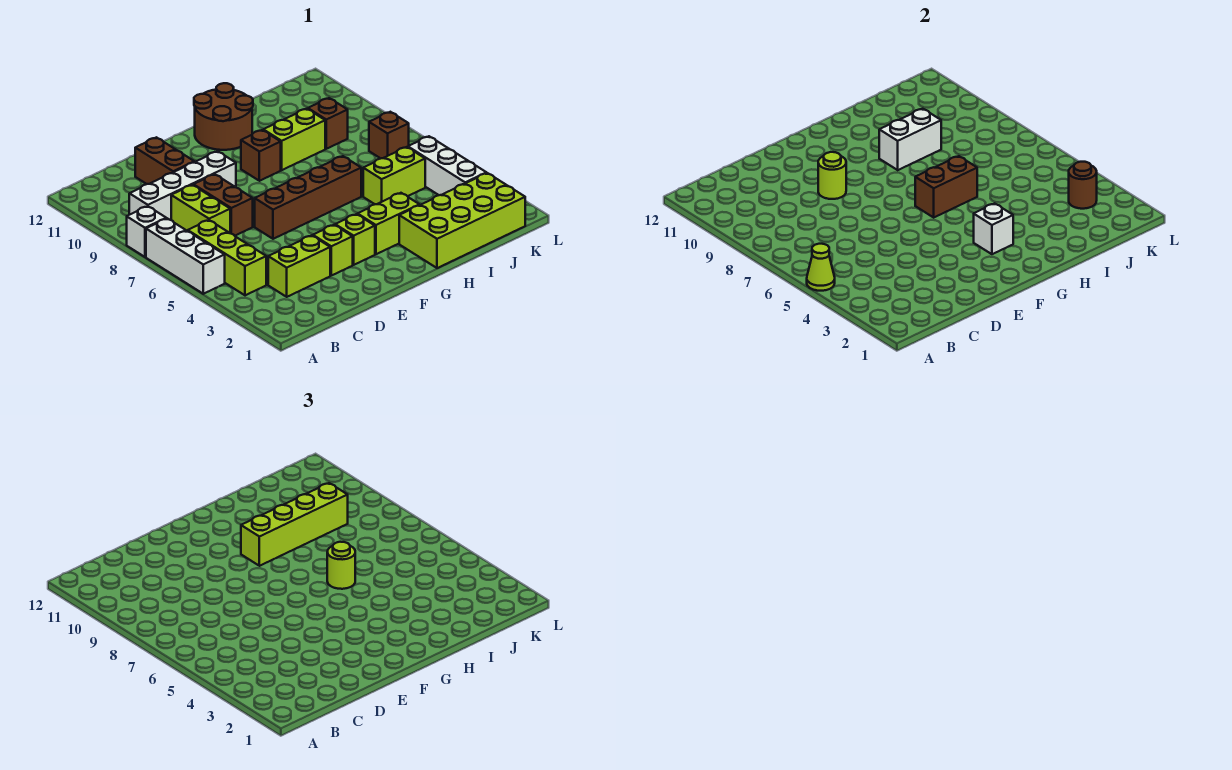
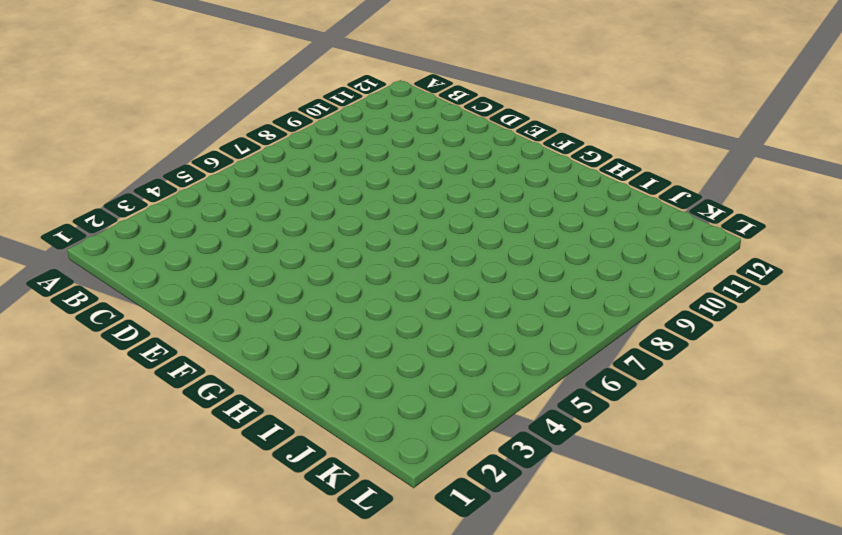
none -> white 1x3 brick [146,218,225,294]
none -> white 1x1 brick [127,206,166,257]
none -> lime 1x3 brick [188,220,266,295]

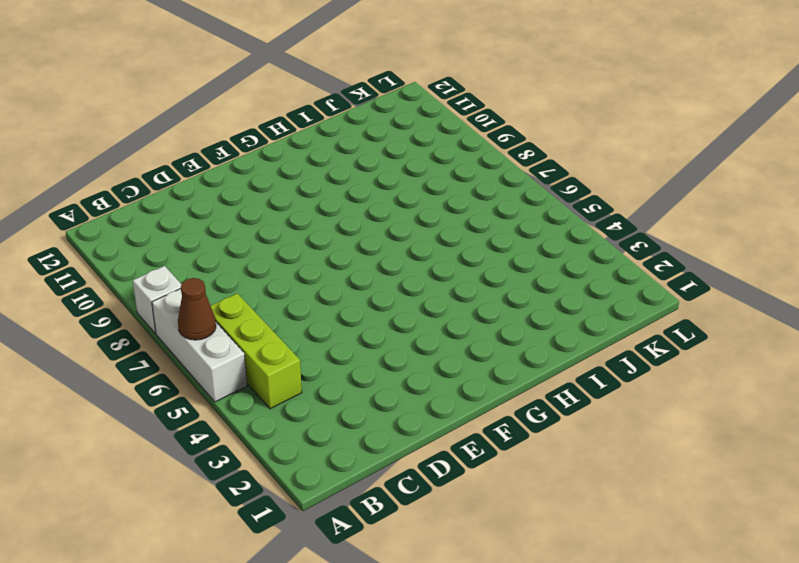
brown 1x1 cone [178,278,216,340] -> none
none -> white 1x4 brick [129,151,236,220]
none -> lime 1x2 brick [268,235,330,297]
none -> lime 1x2 brick [171,185,230,233]

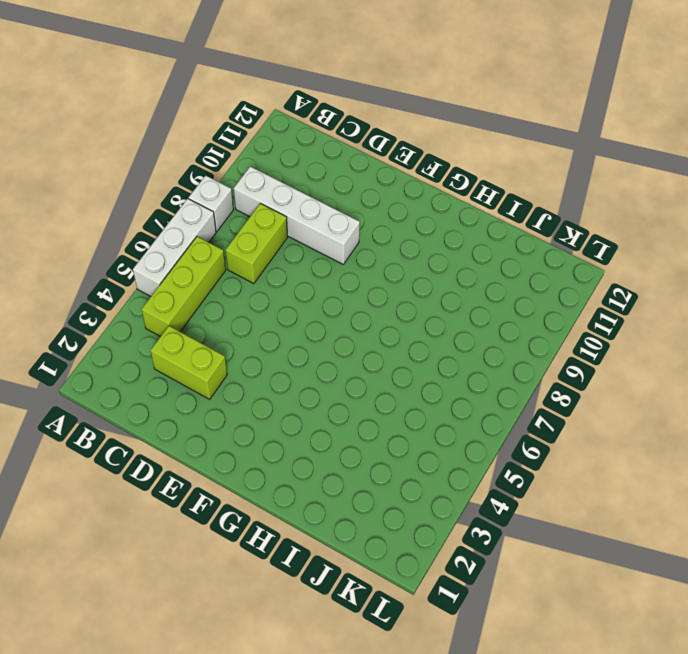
none -> brown 1x2 brick [193,174,253,236]
none -> brown 1x2 brick [135,137,194,184]
none -> lime 1x1 brick [313,225,353,276]

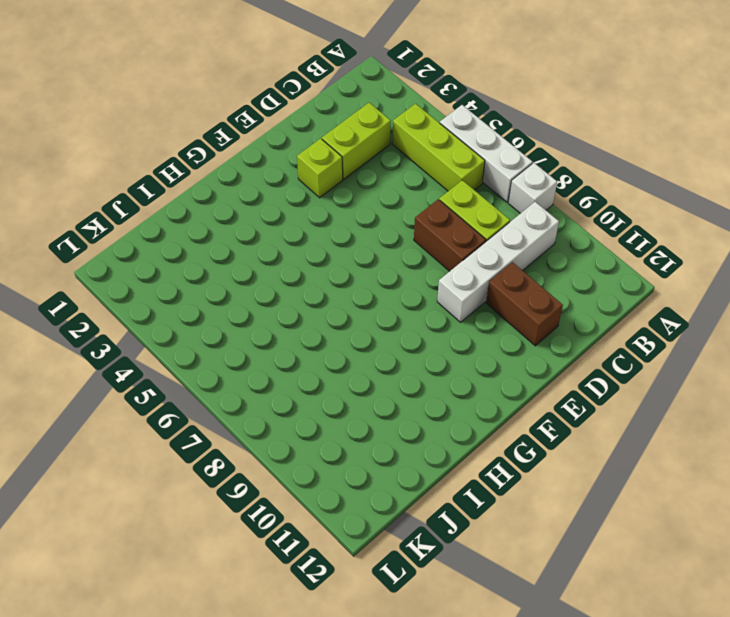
none -> brown 1x4 brick [255,156,361,239]
none -> lime 1x1 brick [335,214,375,265]
none -> lime 1x2 brick [358,193,420,254]

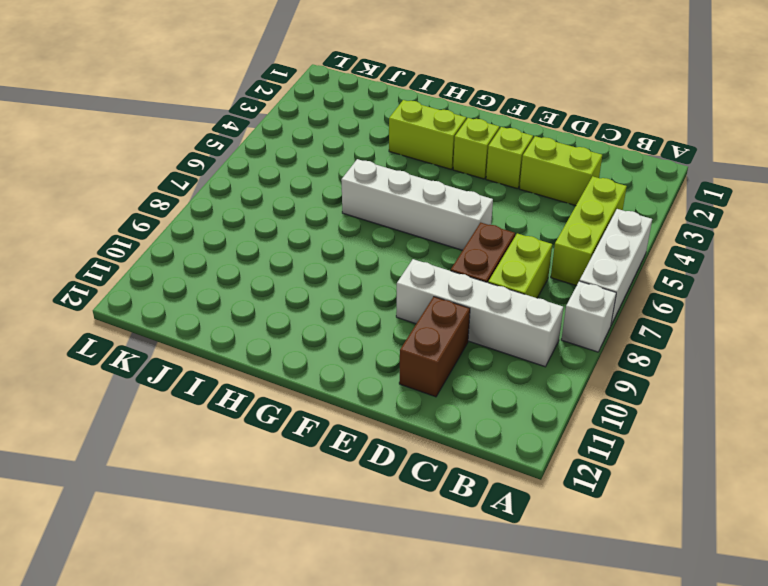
white 1x4 brick [341,159,493,250] -> brown 1x4 brick [255,156,361,239]
none -> brown 1x1 brick [241,130,281,181]
none -> brown 2x2 round brick [194,83,253,150]
none -> lime 2x4 brick [399,173,525,268]

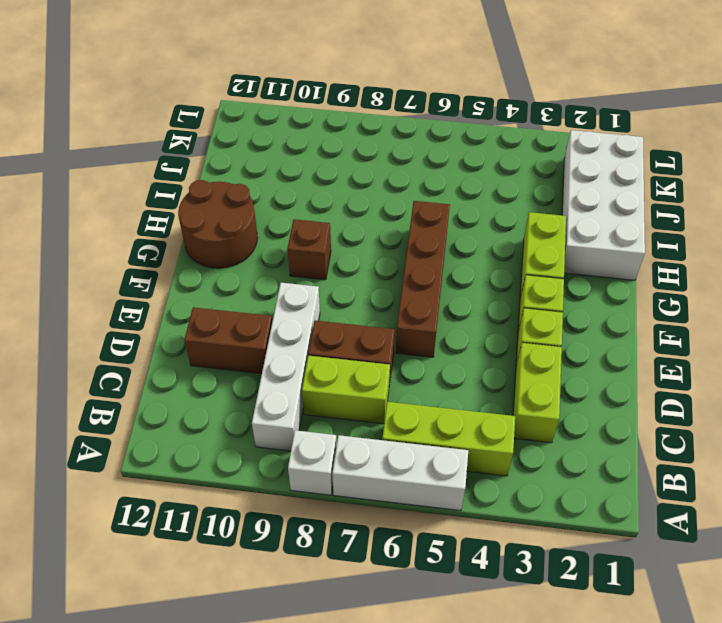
white 2x4 brick [562,130,645,280] -> lime 2x4 brick [399,173,525,268]
none -> lime 1x2 brick [263,109,325,170]
none -> lime 1x2 brick [363,147,425,204]
none -> brown 1x1 brick [308,98,348,149]

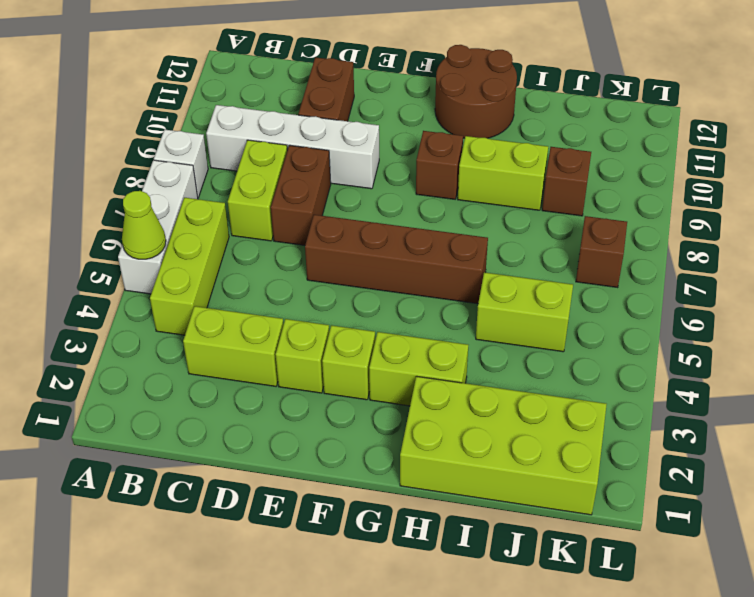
none -> white 1x3 brick [408,136,486,195]
none -> lime 1x1 round brick [818,152,846,199]
none -> white 1x1 brick [974,203,1013,254]

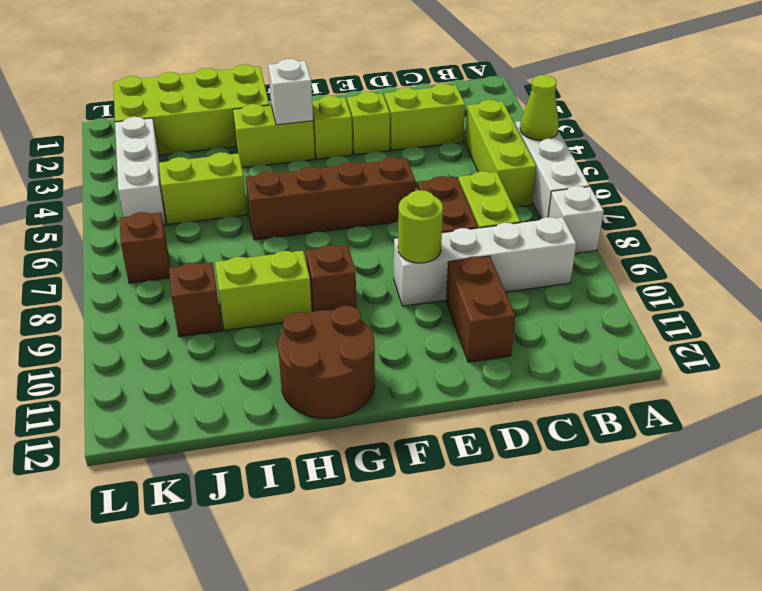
none -> brown 1x2 brick [915,156,977,217]
none -> white 1x2 brick [879,109,941,170]
none -> brown 1x1 round brick [1069,162,1097,209]

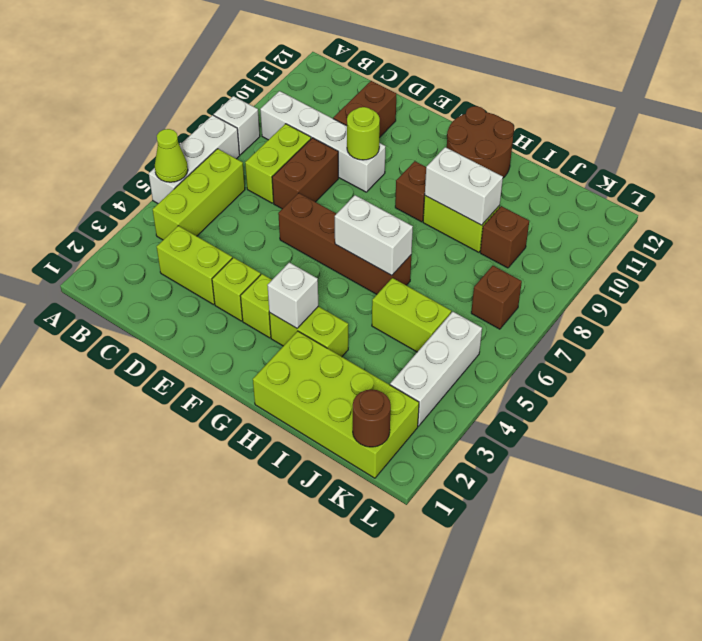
white 1x2 brick [335,195,413,276] -> brown 1x2 brick [915,156,977,217]
brown 1x1 round brick [353,390,391,447] -> brown 1x1 round brick moved to [1069,162,1097,209]
none -> lime 1x4 brick [241,483,348,566]
none -> lime 1x1 round brick [327,542,355,589]

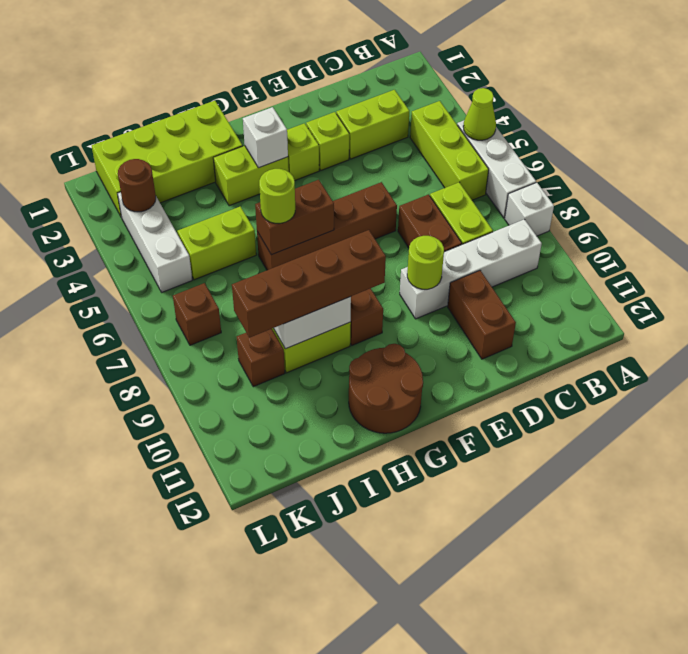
brown 1x4 brick [232,230,386,338] -> lime 1x4 brick [241,483,348,566]

